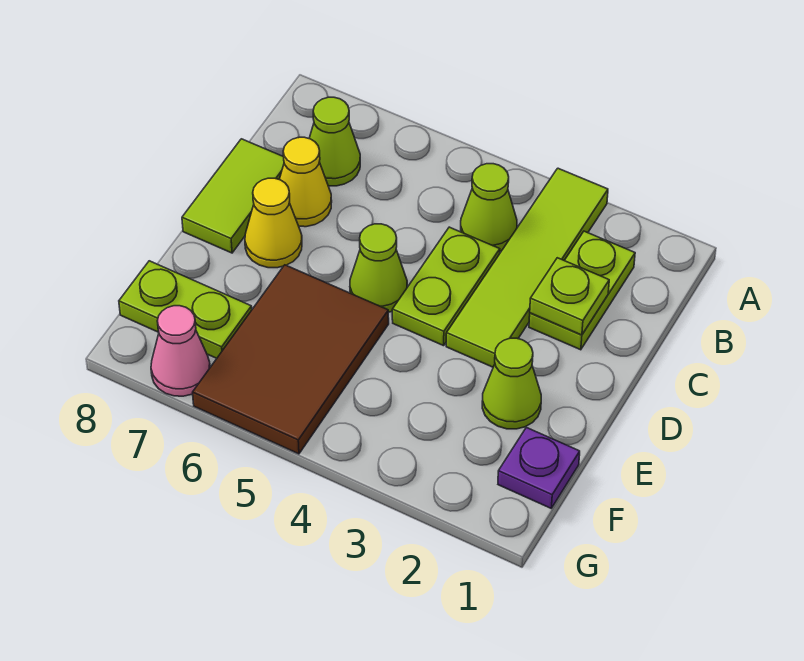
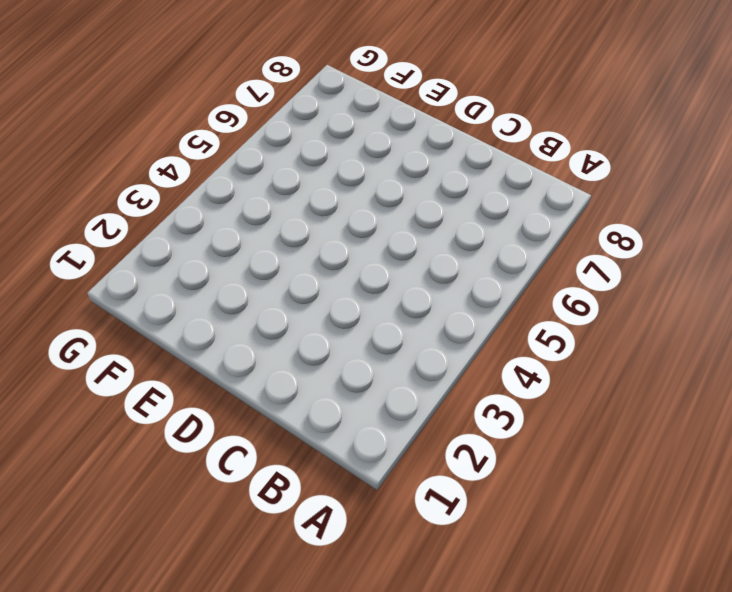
none -> lime 1x4 tile [446,168,608,367]
none -> lime 1x2 plate [529,231,635,350]
none -> lime 1x1 cone [461,164,517,251]

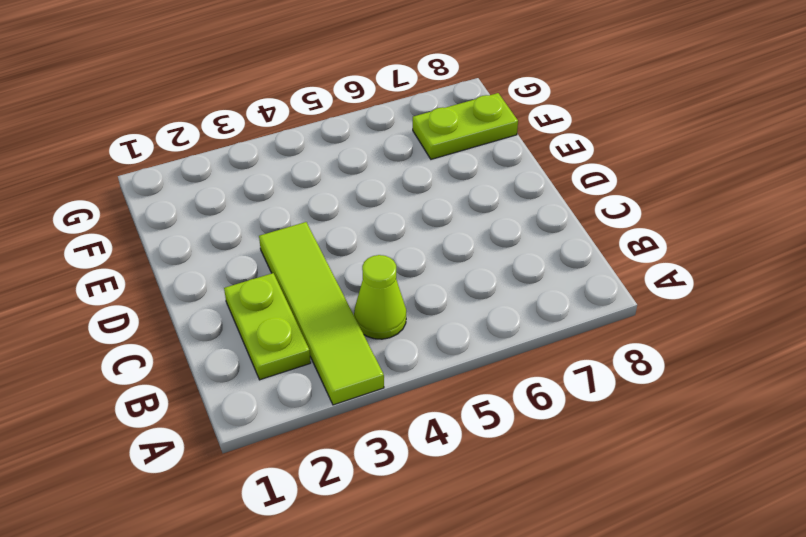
none -> lime 1x1 cone [309,97,360,186]
none -> lime 1x2 plate [392,227,500,346]
none -> yellow 1x1 cone [279,137,332,227]

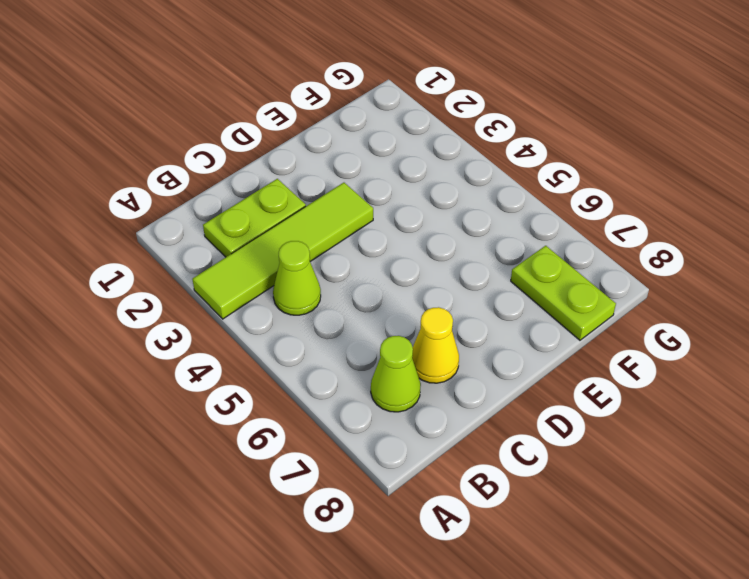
none -> lime 1x2 plate [392,227,500,346]
none -> lime 1x2 tile [182,139,284,253]
none -> lime 1x1 cone [350,224,407,312]

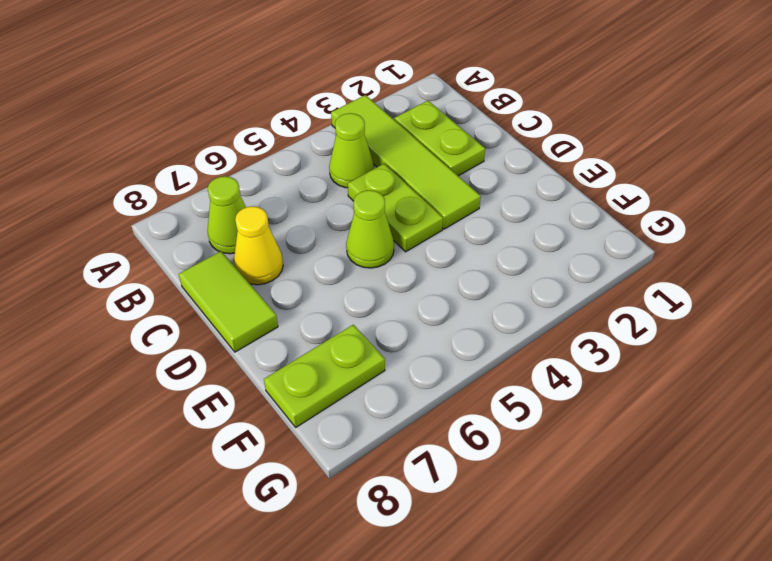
none -> yellow 1x1 cone [245,178,302,268]
none -> lime 1x1 cone [482,338,541,429]
none -> brown 2x3 tile [193,265,389,454]

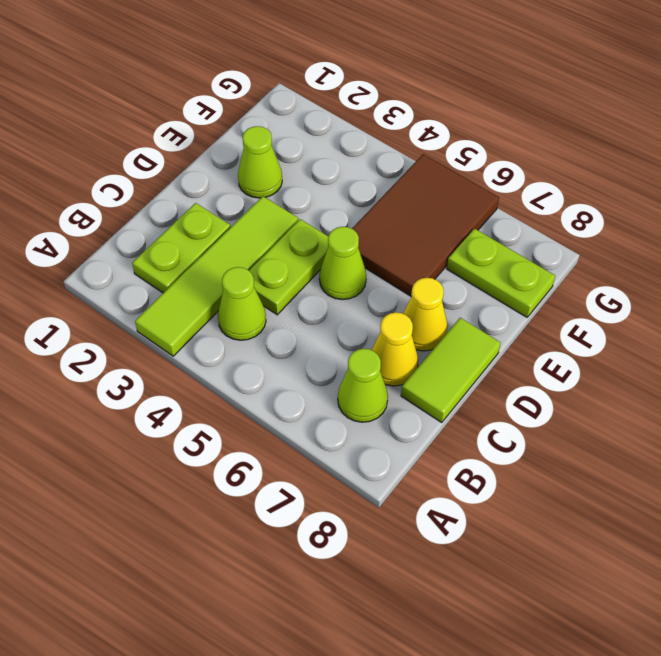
none -> purple 1x1 plate [498,428,580,508]
none -> pink 1x1 cone [151,306,210,396]
none -> lime 1x1 plate [530,258,609,335]

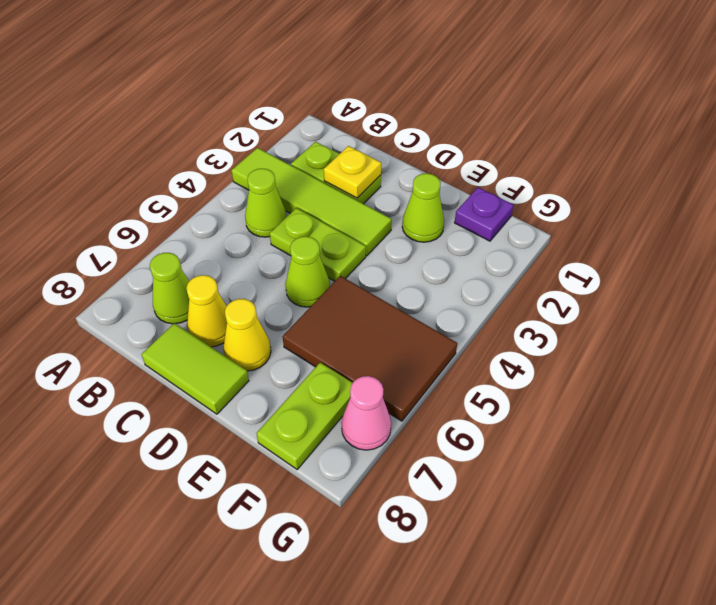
yellow 1x1 plate [324,146,381,198] -> lime 1x1 plate [530,258,609,335]

